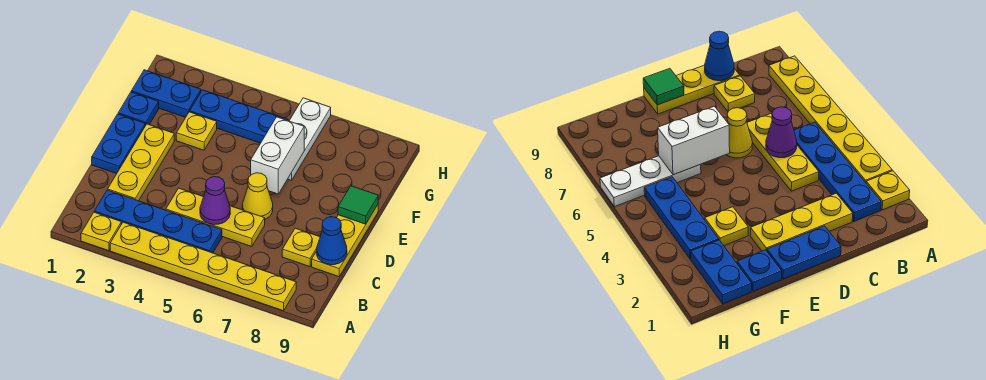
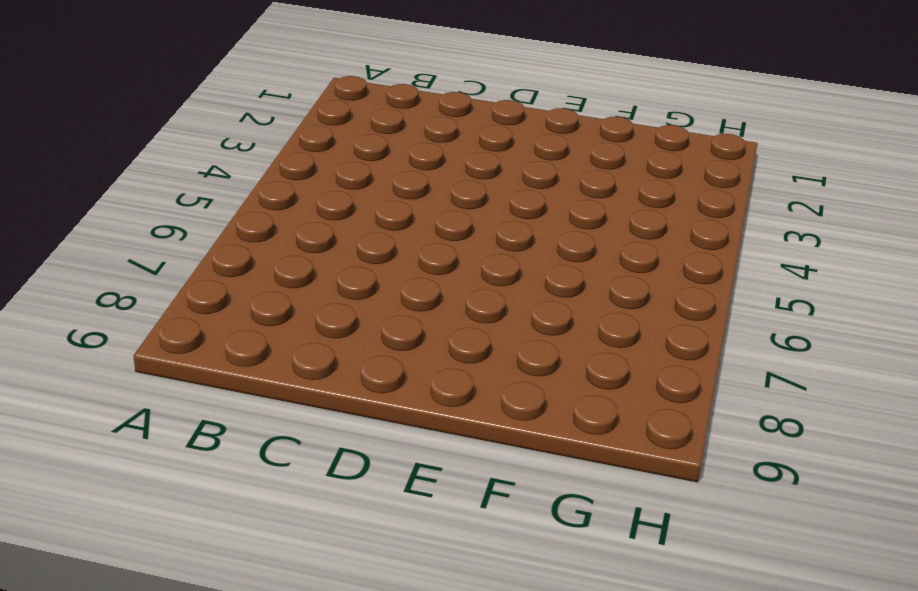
none -> yellow 1x1 plate [81,212,121,251]
none -> yellow 1x6 plate [110,222,296,311]
none -> blue 1x4 plate [94,190,222,253]

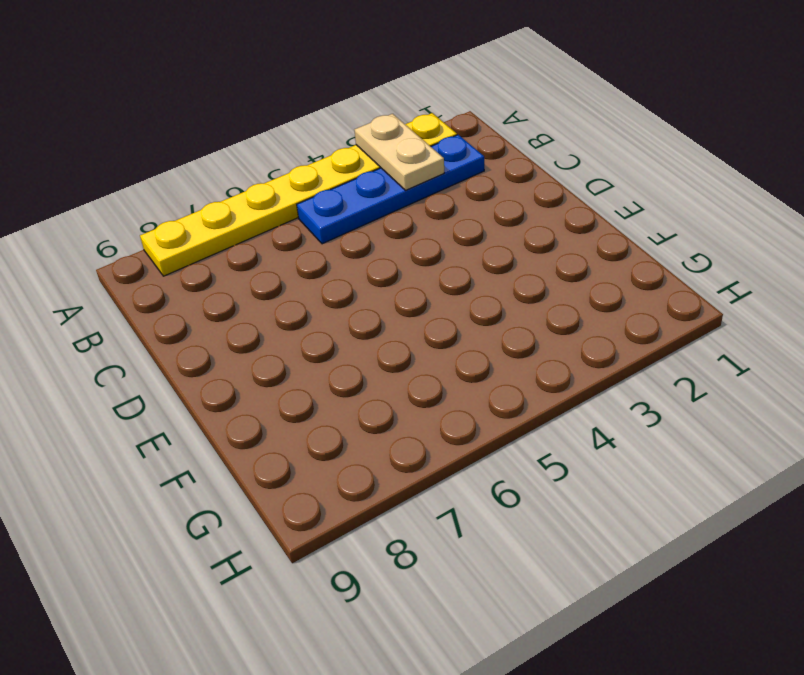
tan 1x2 plate [355,114,444,190] -> none
none -> yellow 1x3 plate [108,124,174,201]
none -> yellow 1x3 plate [166,188,265,247]
none -> yellow 1x1 plate [282,228,320,267]

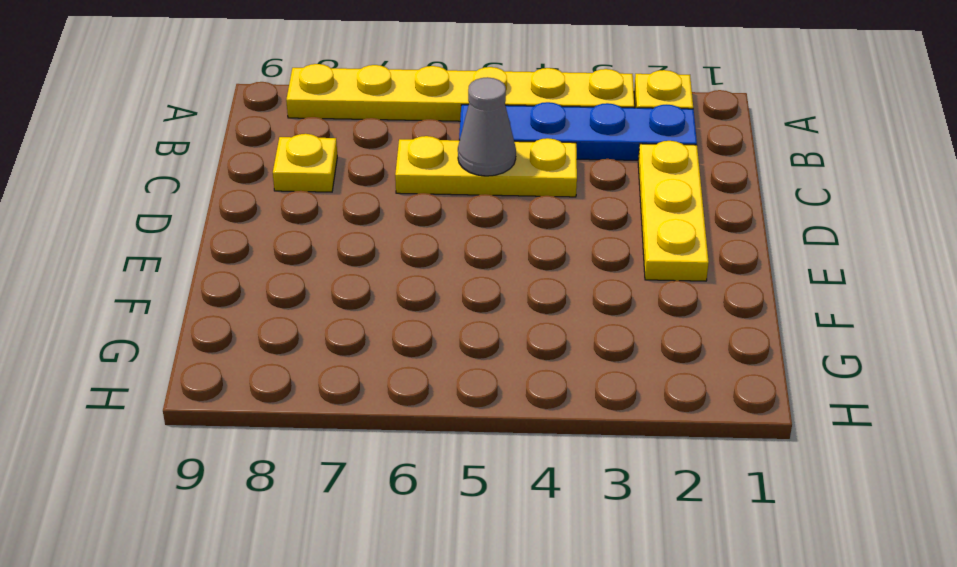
grey 1x1 cone [458,77,516,176] -> purple 1x1 cone [200,177,230,225]
none -> yellow 1x3 plate [312,205,378,277]
none -> blue 1x2 plate [92,114,145,174]
none -> yellow 1x1 cone [242,173,273,219]

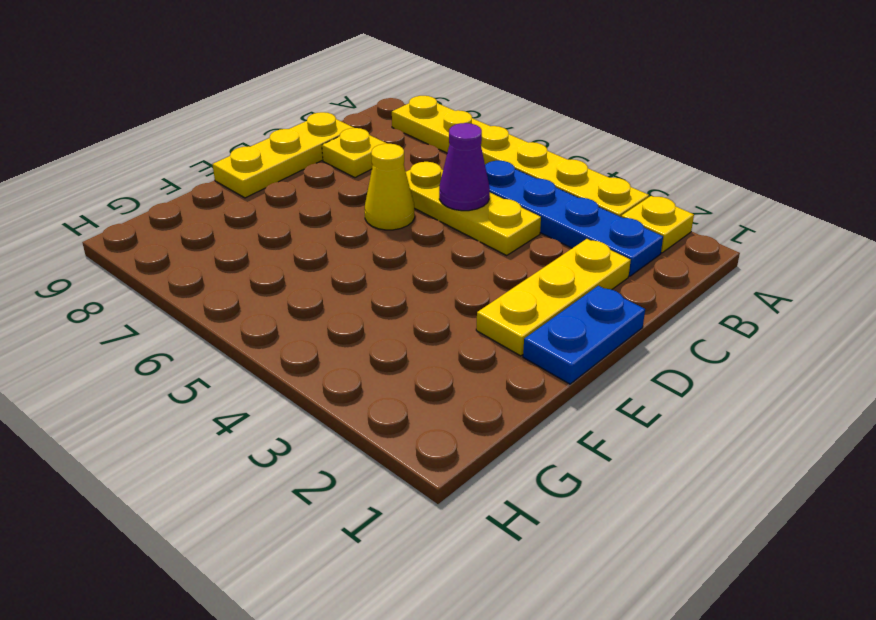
none -> blue 1x1 plate [118,92,159,126]
none -> yellow 1x1 plate [176,112,217,150]
none -> white 1x3 plate [288,98,331,180]

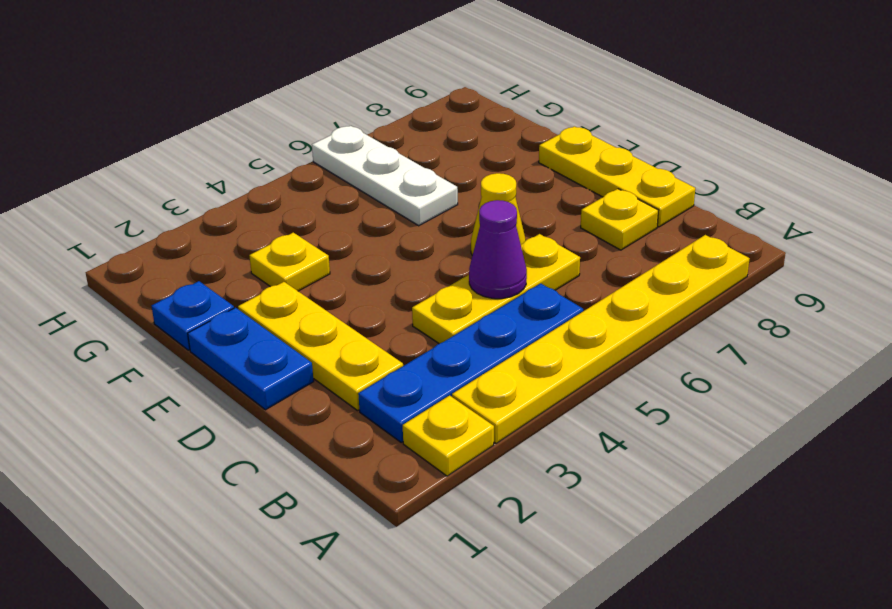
none -> blue 1x2 plate [131,70,201,117]
none -> blue 1x3 plate [190,90,288,143]
none -> blue 1x1 cone [317,217,347,265]

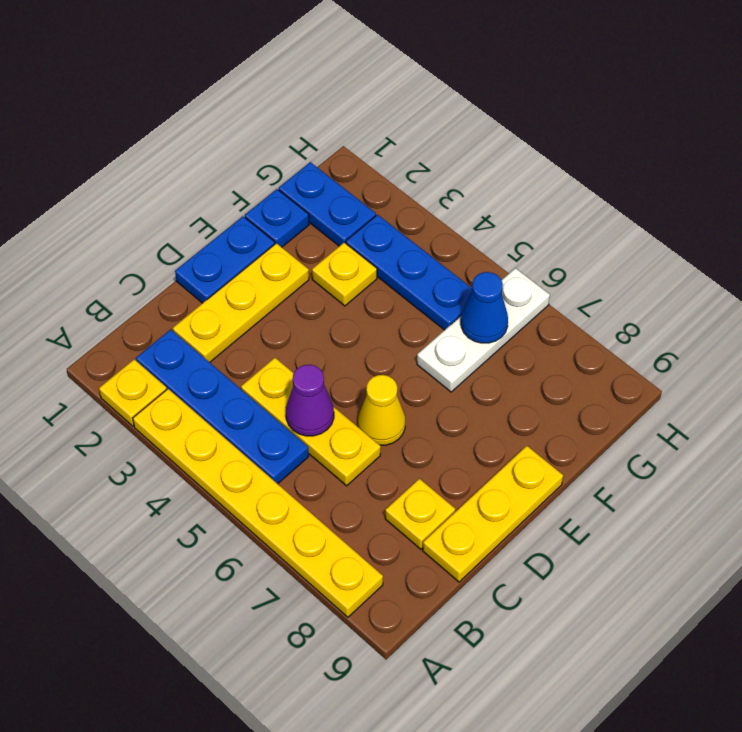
blue 1x1 cone [461,272,508,343] -> blue 1x1 cone moved to [317,217,347,265]
none -> white 1x2 brick [251,117,304,194]
none -> green 1x1 tile [338,186,378,224]

